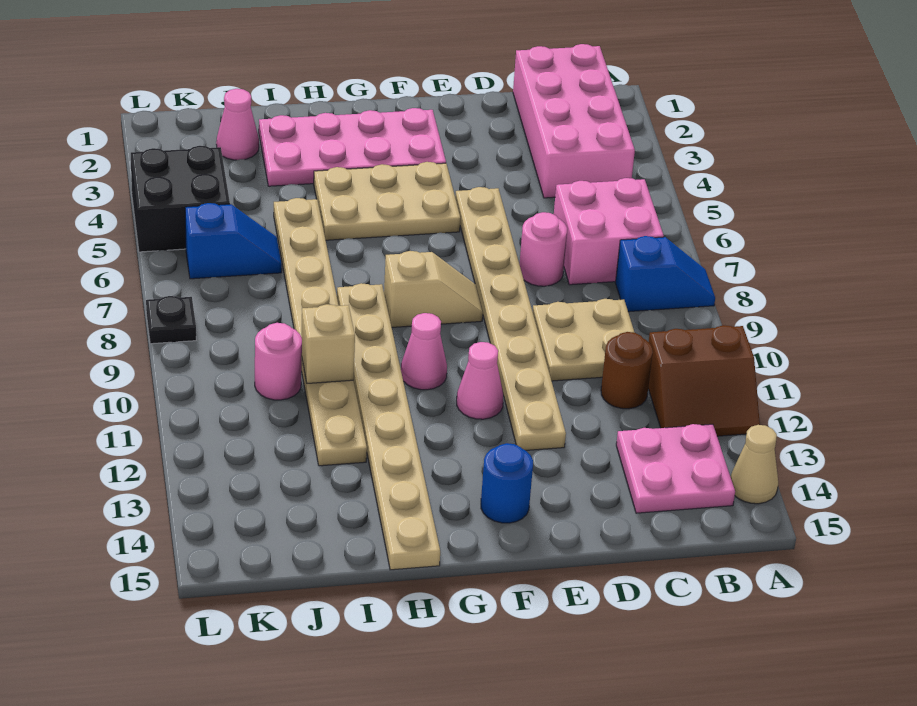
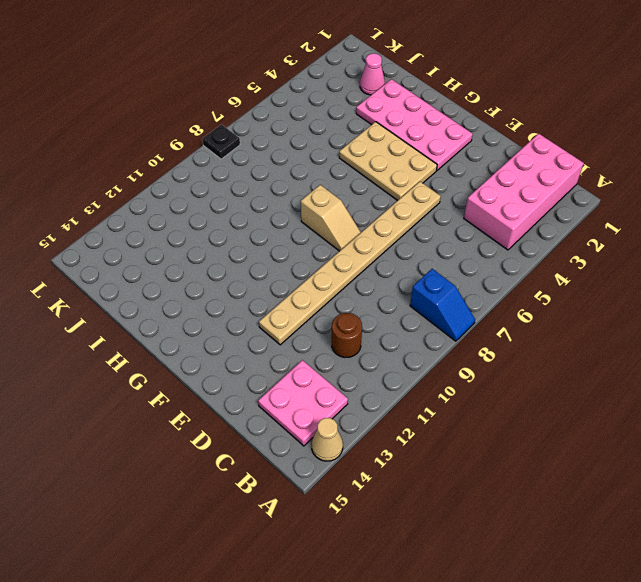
none -> brown 2x2 slope [648,325,760,436]
none -> pink 2x2 brick [554,178,664,285]
none -> tan 2x2 plate [533,299,635,381]

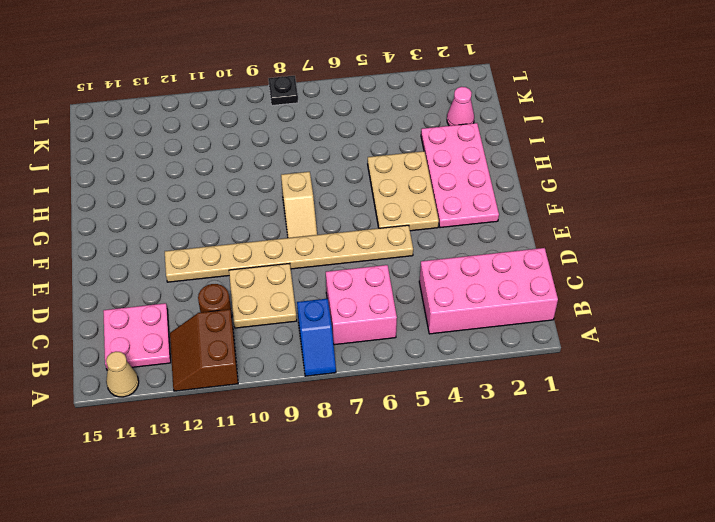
none -> pink 1x1 round brick [519,212,567,286]
none -> pink 1x1 cone [457,342,503,419]
none -> blue 1x1 round brick [481,443,533,523]

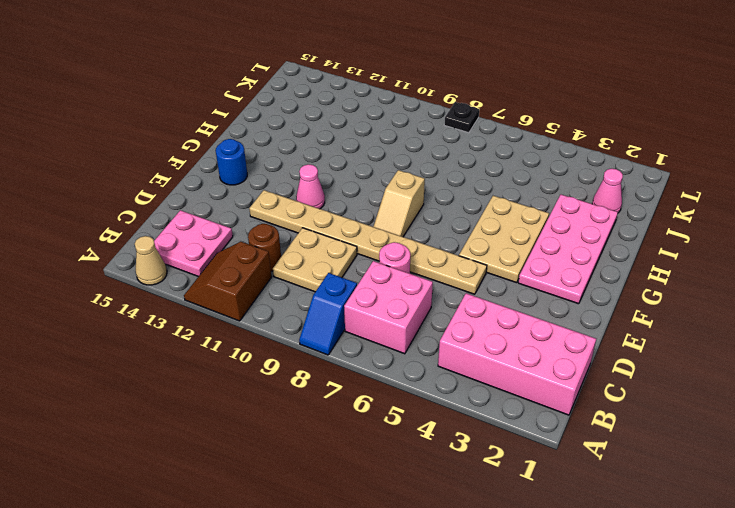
none -> pink 1x1 cone [401,313,447,390]
none -> tan 1x8 plate [337,283,440,570]
none -> tan 1x8 plate [274,198,367,466]

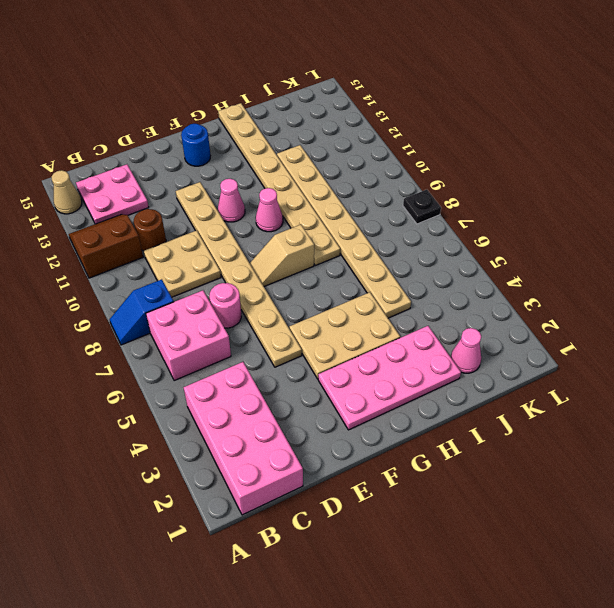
none -> blue 1x2 slope [185,203,282,279]
none -> pink 1x1 round brick [255,323,302,400]
none -> black 2x2 brick [131,146,230,252]

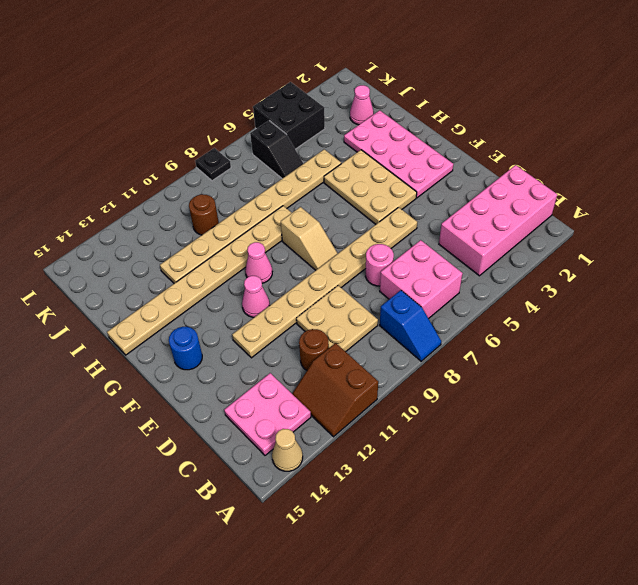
black 1x2 slope [250,121,303,178] -> blue 1x2 slope [185,203,282,279]
brown 1x1 round brick [189,194,219,235] -> pink 1x1 round brick [255,323,302,400]
none -> tan 1x1 brick [301,304,355,383]

